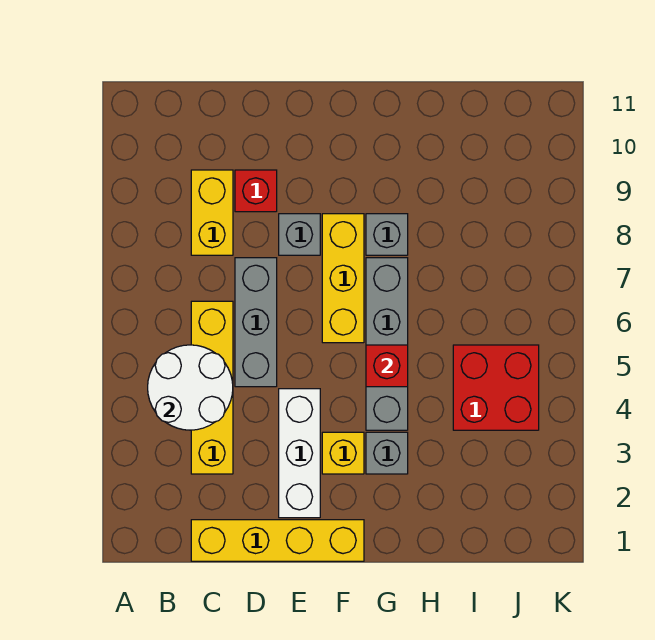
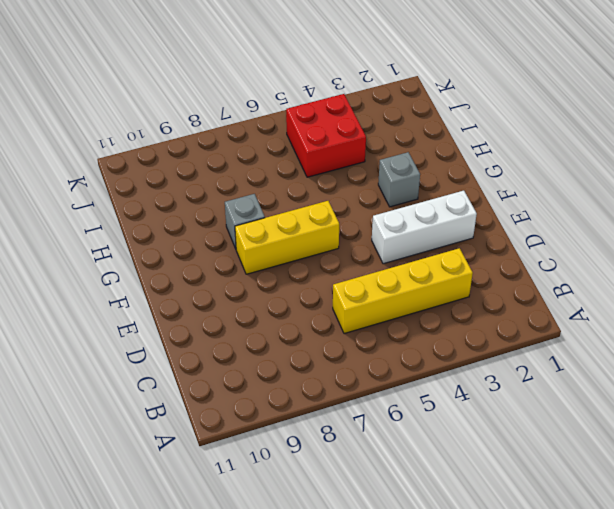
none -> yellow 1x4 brick [191,520,364,561]
none -> yellow 1x2 brick [191,170,233,255]
none -> grey 1x3 brick [235,258,277,387]

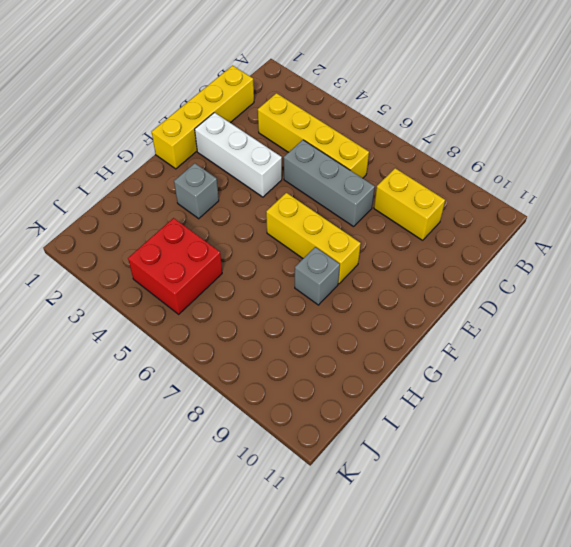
none -> red 1x1 brick [235,170,277,212]
none -> grey 1x1 brick [279,214,320,255]
none -> yellow 1x1 brick [322,432,364,474]

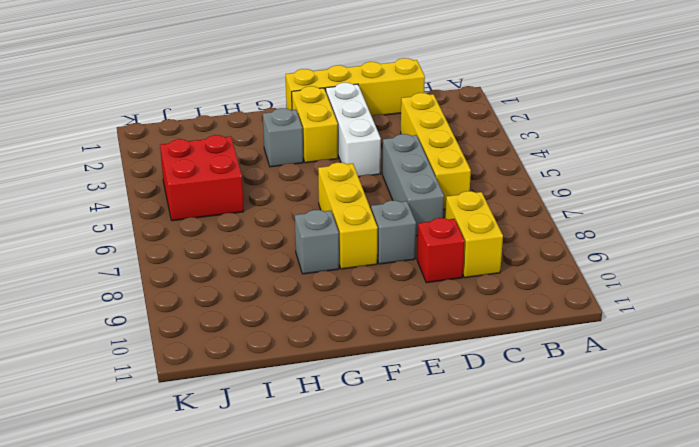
yellow 1x2 brick [292,86,338,163] -> yellow 1x1 brick [322,432,364,474]
none -> grey 1x4 brick [366,258,408,430]
none -> white 2x2 round brick [148,345,233,430]
none -> red 1x1 brick [366,345,408,387]

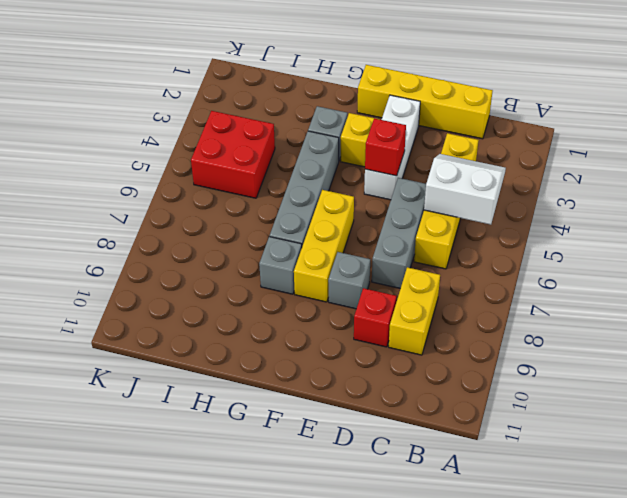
white 2x2 slope [424,154,506,225] -> white 2x2 round brick [148,345,233,430]
red 1x1 brick [365,118,406,176] -> red 1x1 brick moved to [366,345,408,387]

